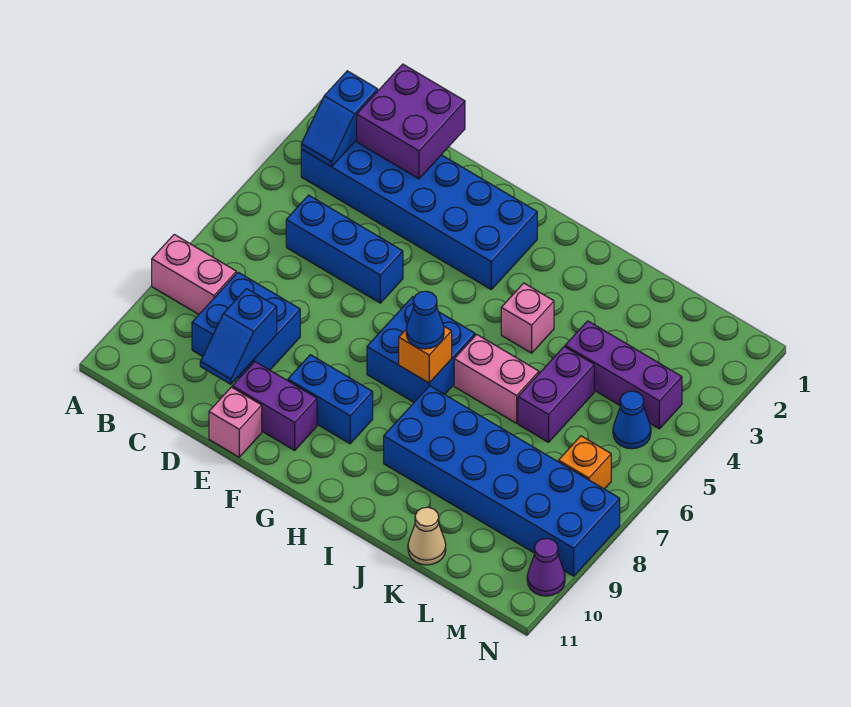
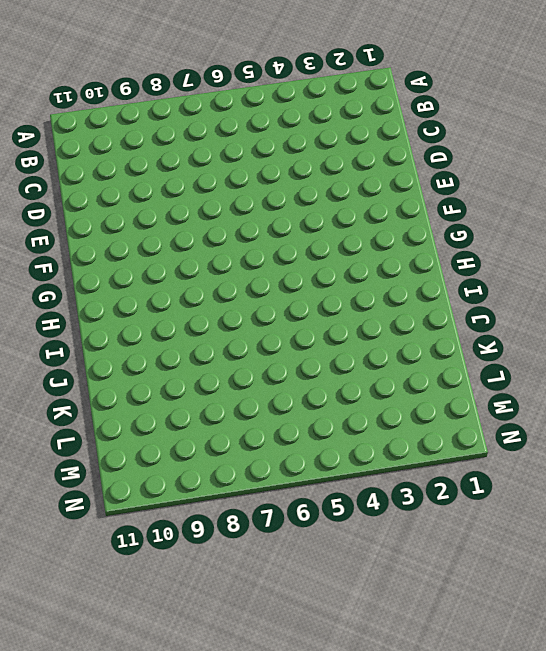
none -> pink 1x2 brick [152,234,236,314]
none -> blue 2x6 brick [301,140,537,289]
none -> blue 1x3 brick [286,195,403,303]

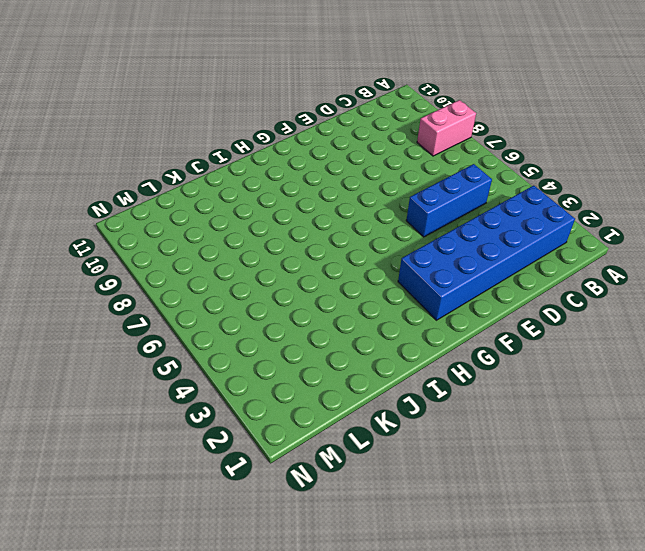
none -> blue 2x2 brick [192,272,300,378]
none -> purple 1x2 brick [232,362,317,450]
none -> pink 1x1 brick [209,387,262,457]

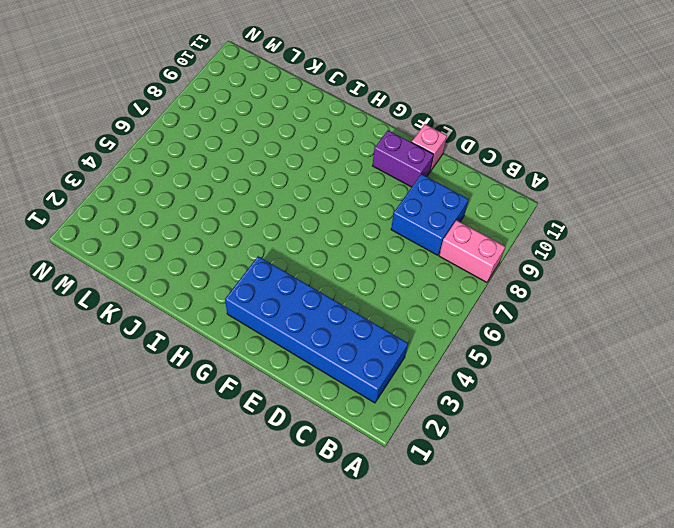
none -> blue 1x3 brick [286,195,403,303]
none -> blue 1x2 brick [288,355,373,444]
none -> blue 2x2 brick [367,297,475,402]

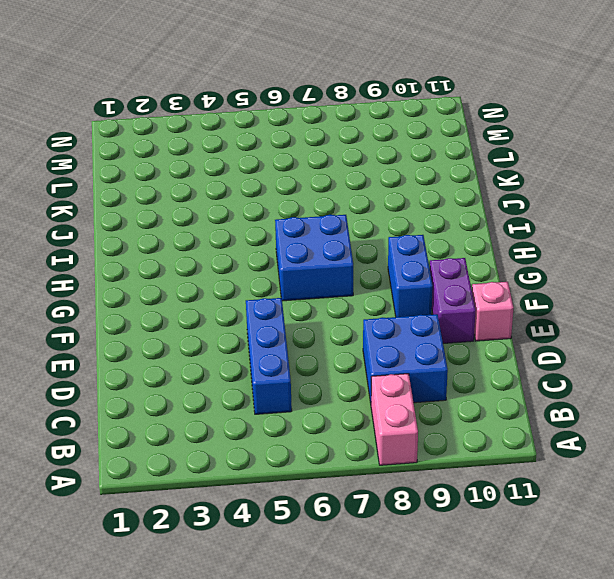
none -> blue 2x6 brick [301,140,537,289]
none -> pink 1x1 brick [501,283,554,353]
none -> pink 1x2 brick [454,335,539,423]

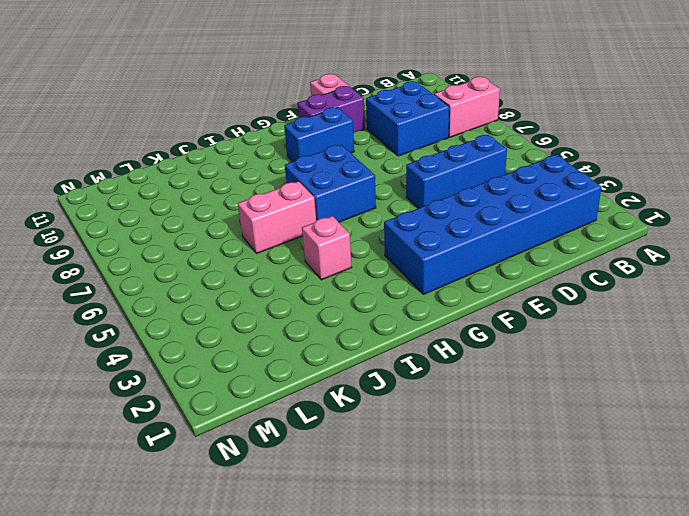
none -> blue 2x6 brick [384,386,620,576]
none -> purple 1x3 brick [565,321,682,429]
none -> purple 1x2 brick [518,347,594,442]

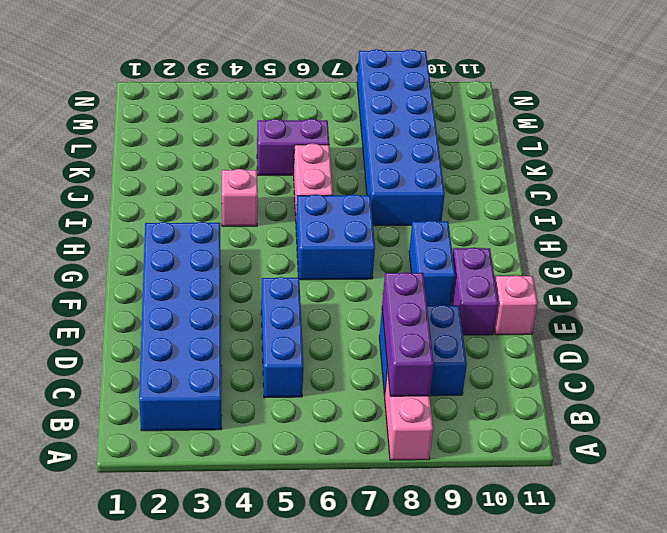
purple 1x3 brick [382,272,434,396] -> purple 1x3 brick moved to [565,321,682,429]
none -> tan 1x1 cone [408,507,446,565]
none -> blue 1x1 cone [613,391,651,449]
none -> orange 1x1 brick [559,436,611,489]

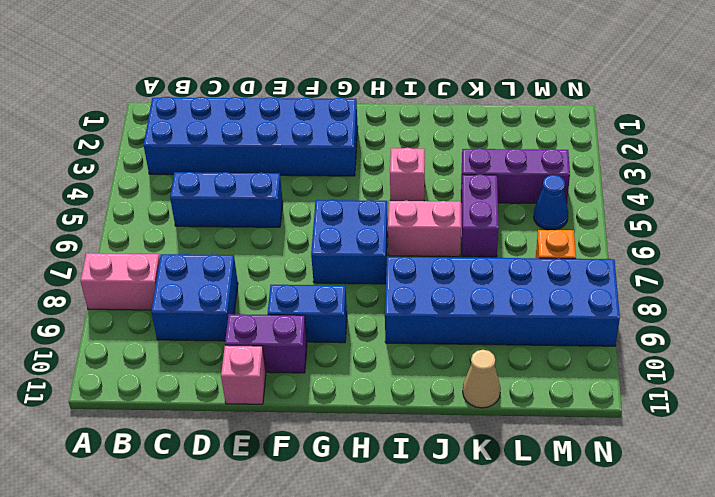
none -> purple 1x1 cone [527,538,565,596]
none -> blue 1x2 slope [301,71,378,167]
none -> purple 2x2 brick [357,64,465,179]

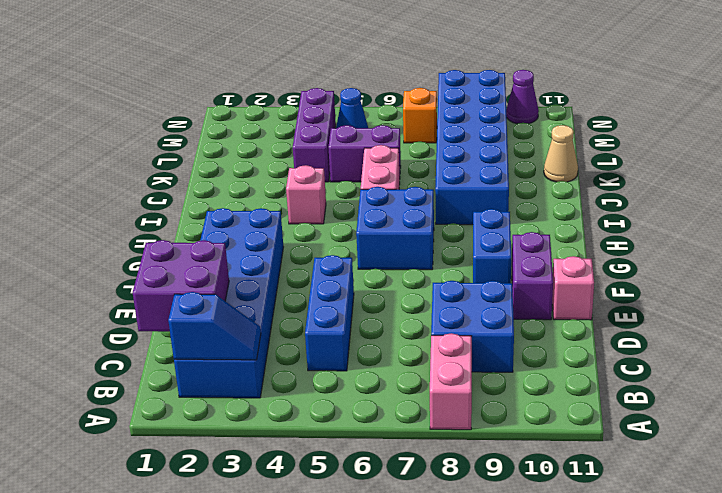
none -> blue 1x2 slope [200,289,277,384]
none -> orange 1x1 brick [399,327,452,383]
none -> blue 1x1 cone [406,291,444,349]

